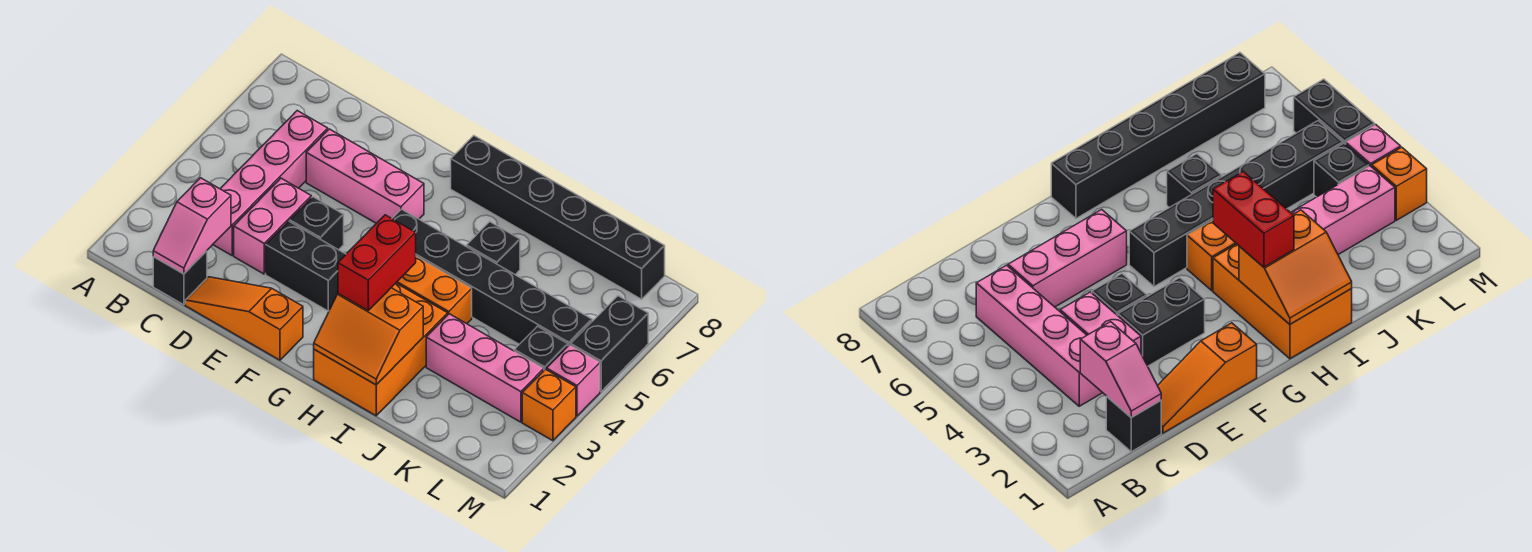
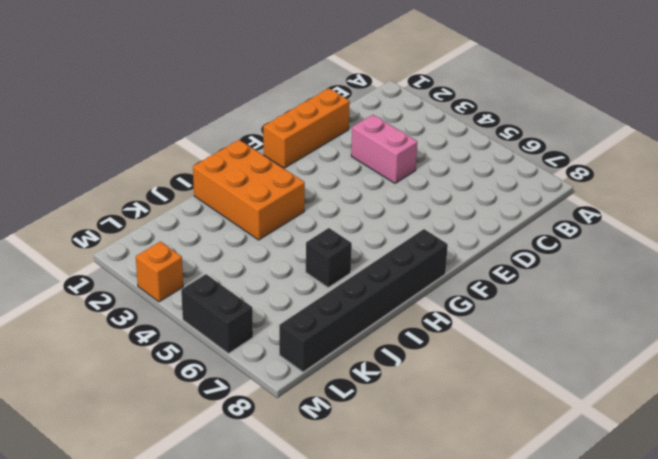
orange 1x3 brick [263,88,350,168] -> orange 1x3 slope [185,277,303,360]
none -> black 1x1 brick [153,251,207,305]
none -> pink 1x4 brick [213,111,328,255]
none -> pink 1x3 brick [306,129,424,223]

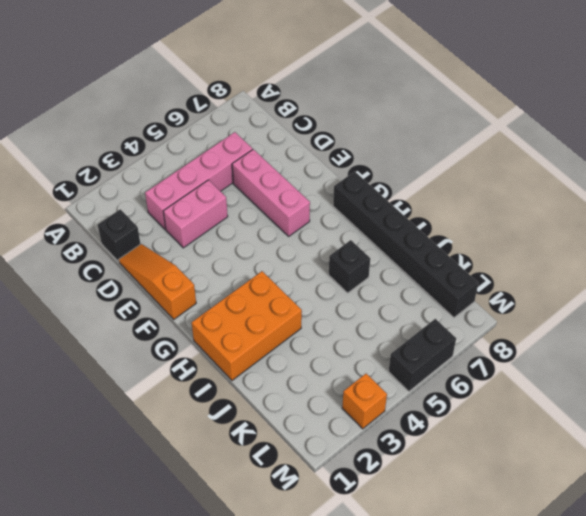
none -> black 1x2 brick [266,221,346,311]
none -> black 1x1 brick [290,197,344,250]
none -> black 1x6 brick [392,209,592,346]

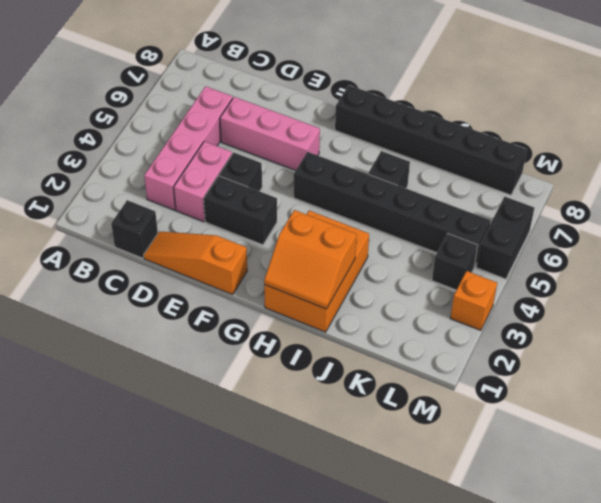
none -> orange 1x2 brick [396,256,472,324]
none -> pink 1x3 brick [426,314,544,422]
none -> pink 1x1 brick [547,345,600,416]

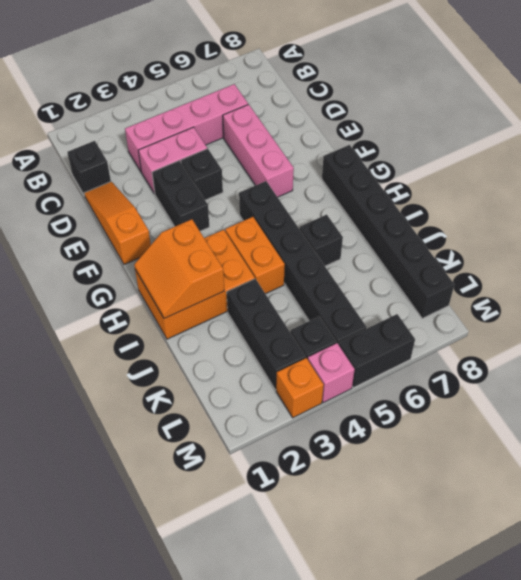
black 1x3 brick [227,279,306,390] -> pink 1x3 brick [426,314,544,422]
none -> pink 1x2 slope [153,178,231,274]
none -> red 1x2 brick [338,215,416,310]

